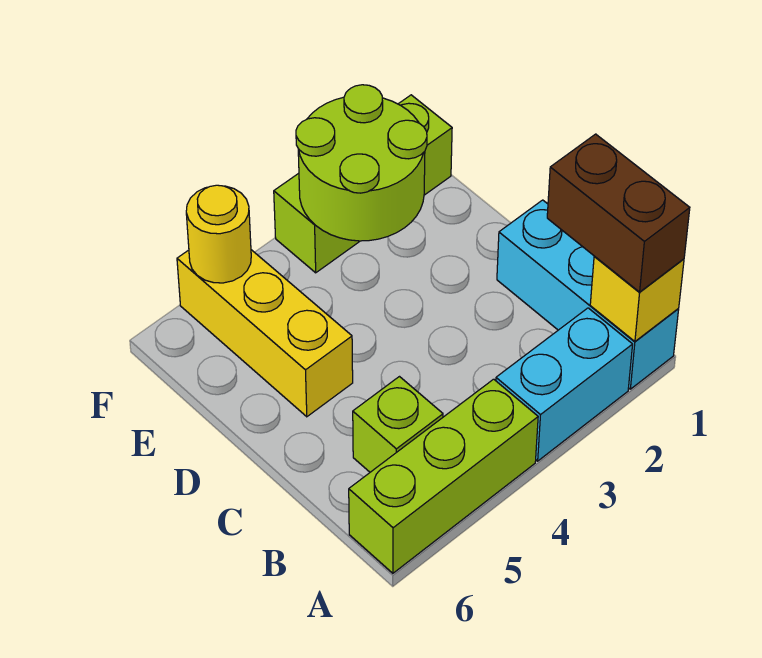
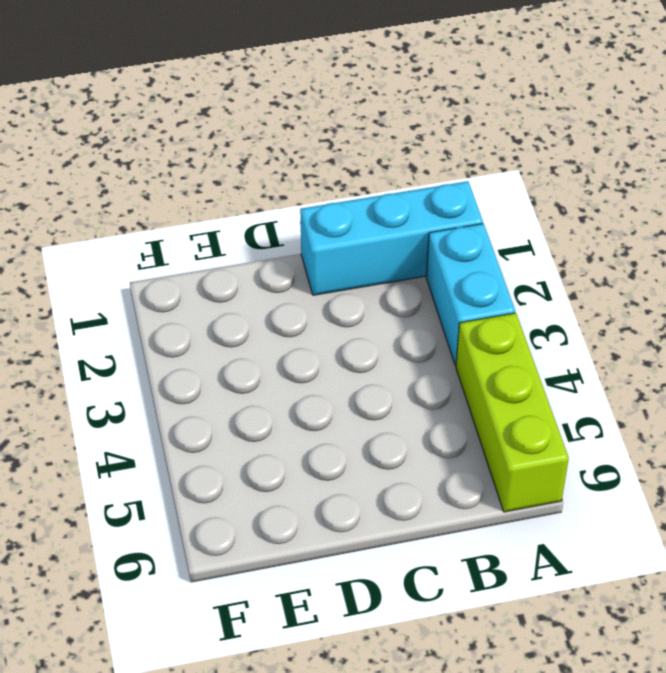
none -> lime 1x1 brick [353,377,443,472]
none -> yellow 1x3 brick [177,250,353,417]

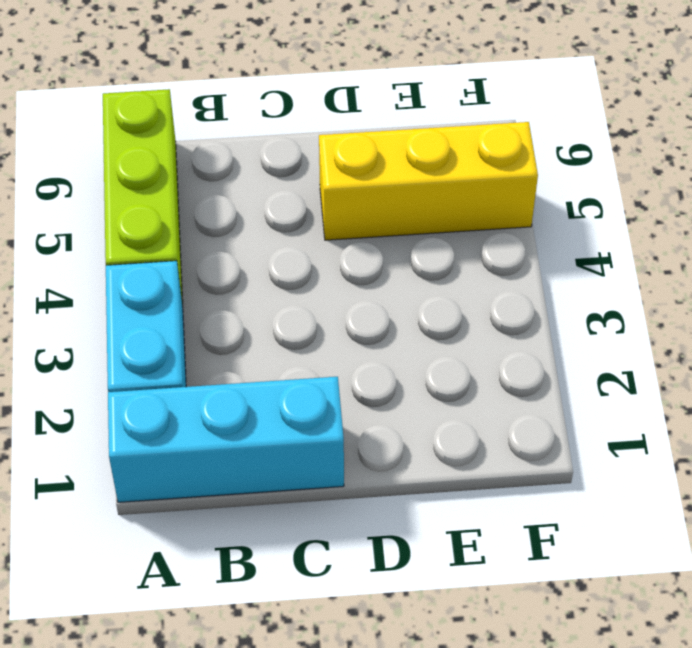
none -> lime 1x1 brick [353,377,443,472]
none -> lime 1x3 brick [274,95,452,273]

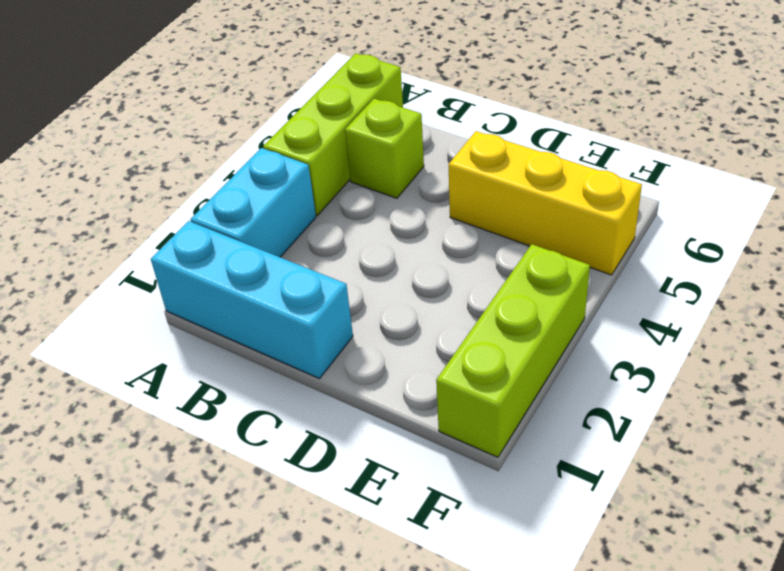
none -> yellow 1x1 brick [590,256,684,341]
none -> lime 2x2 round brick [296,85,427,241]

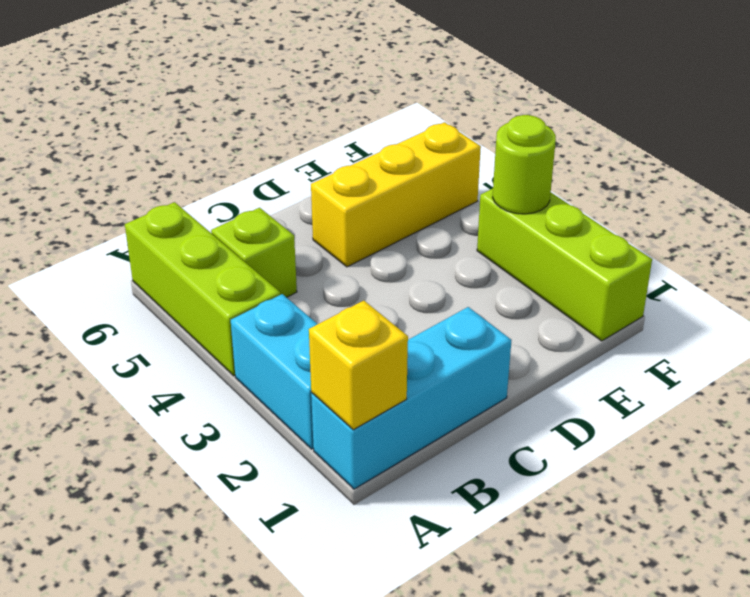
lime 1x1 round brick [492,115,556,214] -> lime 2x2 round brick [296,85,427,241]
none -> yellow 1x1 round brick [186,185,251,283]
none -> brown 1x2 brick [547,134,690,292]

